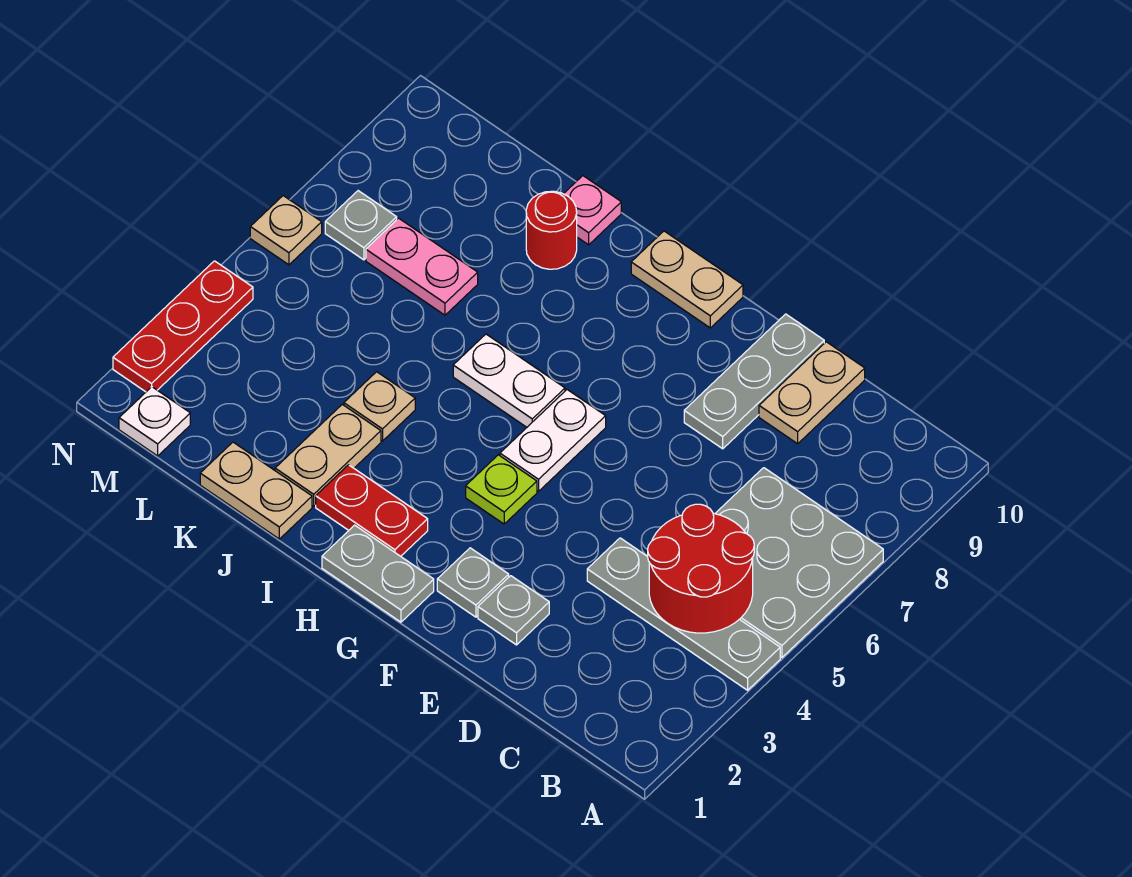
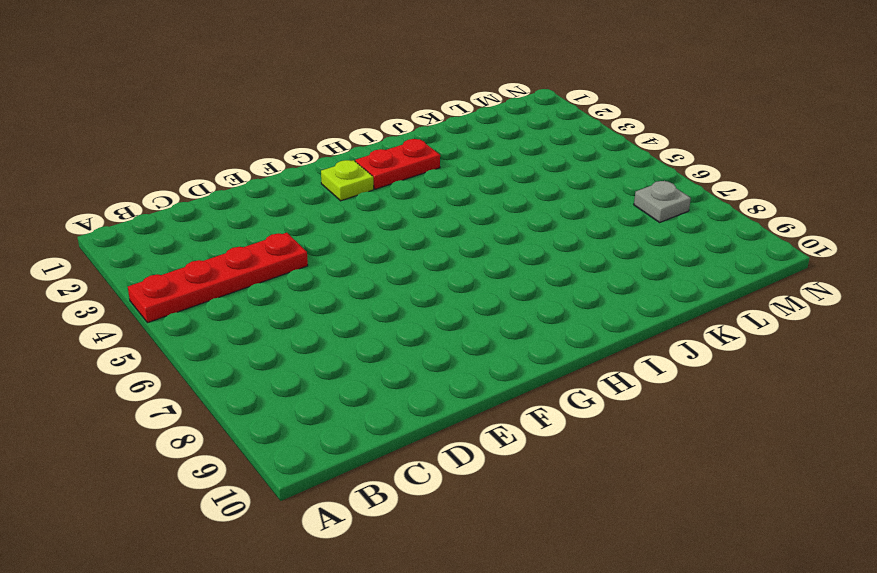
red 1x4 plate [128,233,308,323] -> grey 1x4 plate [587,538,780,690]
lime 1x1 plate [321,160,374,201] -> lime 1x1 plate moved to [466,455,537,524]
none -> grey 3x3 plate [715,468,883,658]
none -> tan 1x2 plate [759,342,865,444]
none -> grey 1x1 plate [478,576,549,645]

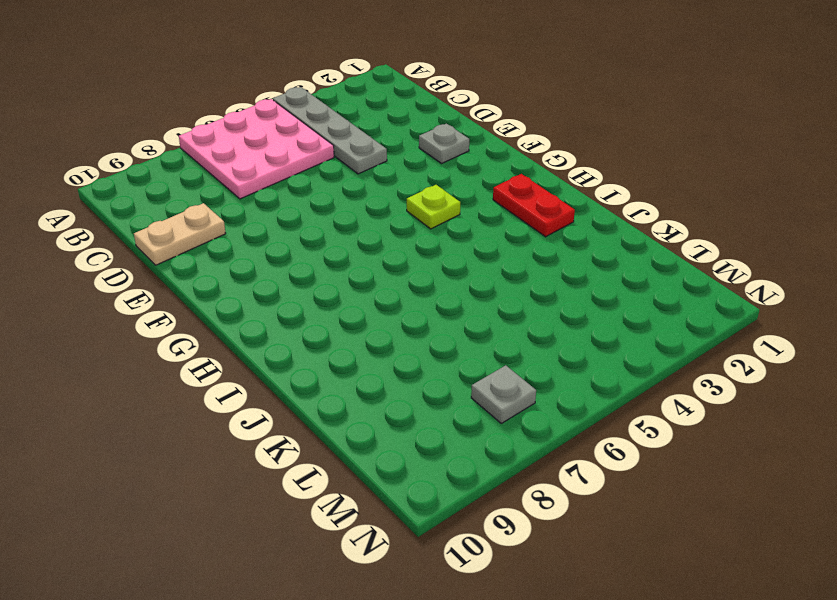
pink 3x3 plate [179,99,334,199] -> grey 3x3 plate [715,468,883,658]
none -> grey 1x3 plate [684,314,824,449]
none -> grey 1x1 plate [437,548,509,617]
none -> grey 1x2 plate [322,525,434,622]

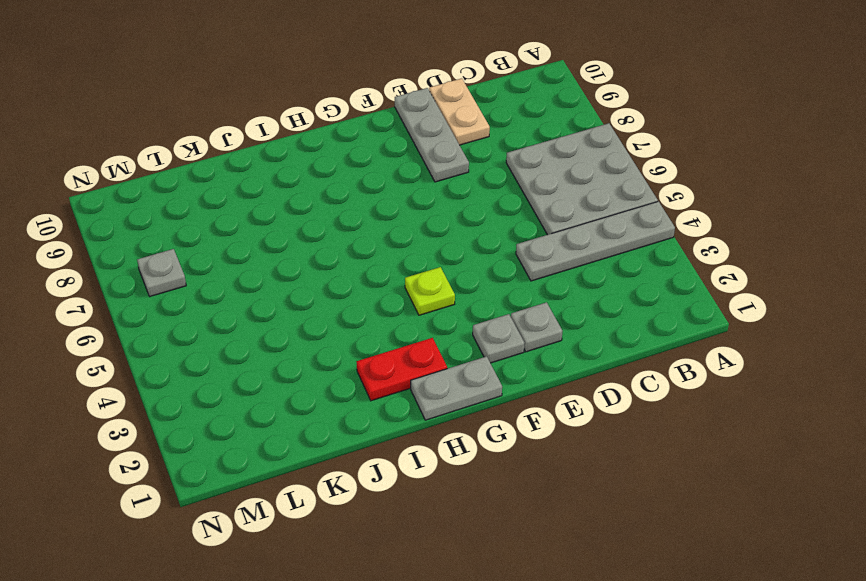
none -> white 1x2 plate [500,390,606,491]
none -> tan 1x2 plate [631,231,743,328]
none -> white 1x2 plate [453,334,565,427]

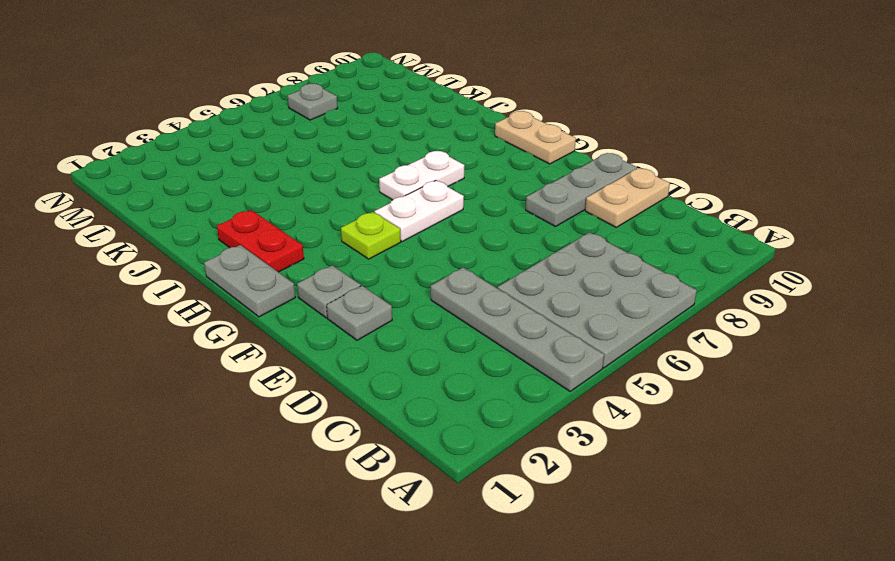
white 1x2 plate [379,151,464,200] -> white 1x2 plate turned to [453,334,565,427]
none -> tan 1x2 plate [200,442,312,539]
none -> tan 1x2 plate [275,404,381,506]
none -> tan 1x1 plate [344,372,415,441]

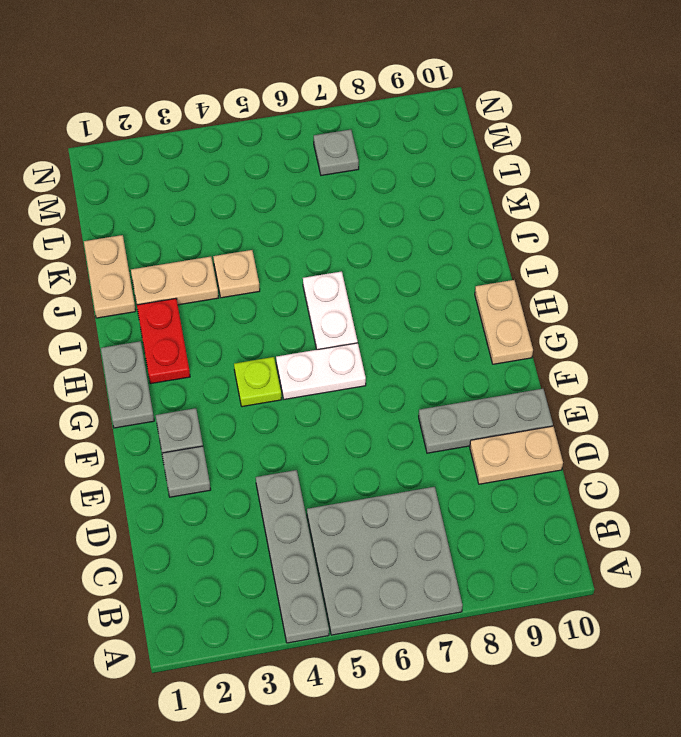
none -> red 1x1 round brick [526,191,577,269]
none -> pink 1x1 plate [564,176,621,245]
none -> pink 1x2 plate [366,218,478,315]

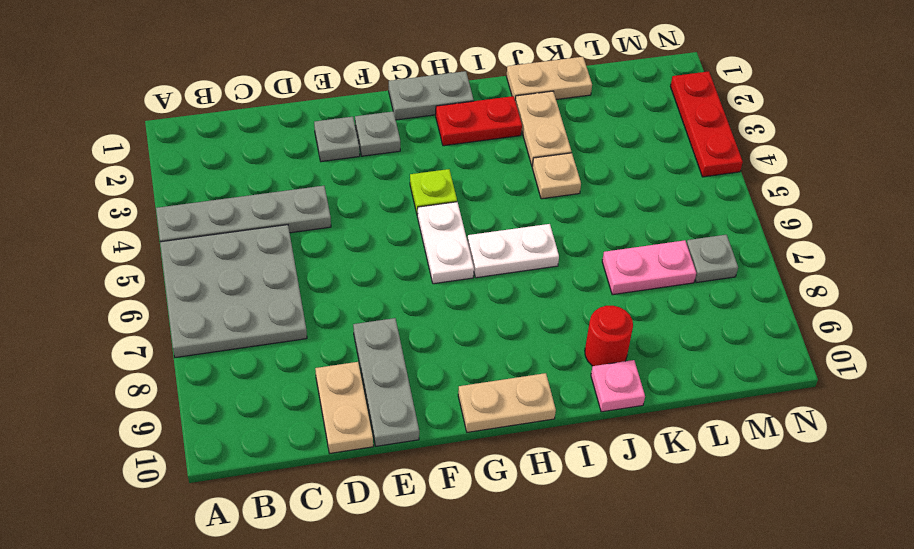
none -> white 1x1 plate [119,387,190,456]
none -> tan 1x1 plate [250,196,322,265]
none -> red 2x2 round brick [648,504,754,633]

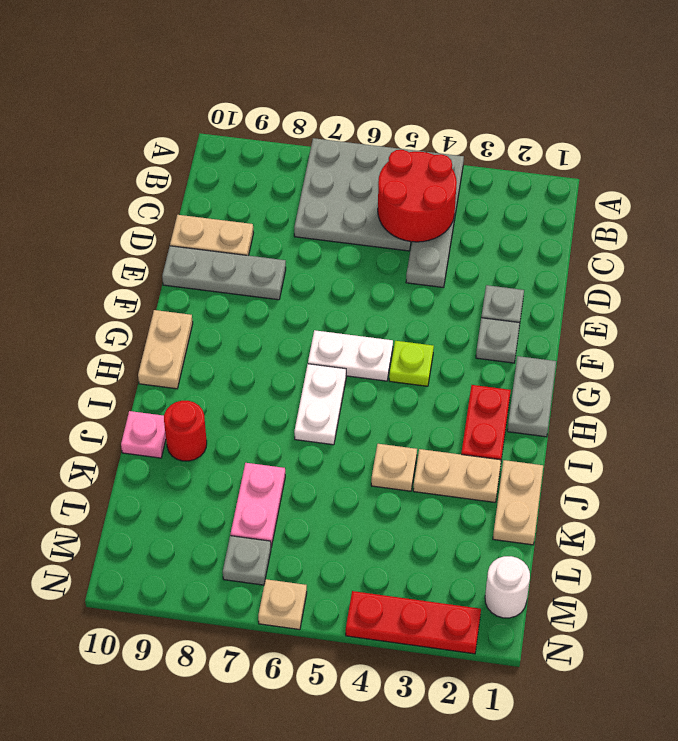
white 1x1 round brick [485,556,530,618] -> white 1x1 plate [119,387,190,456]

